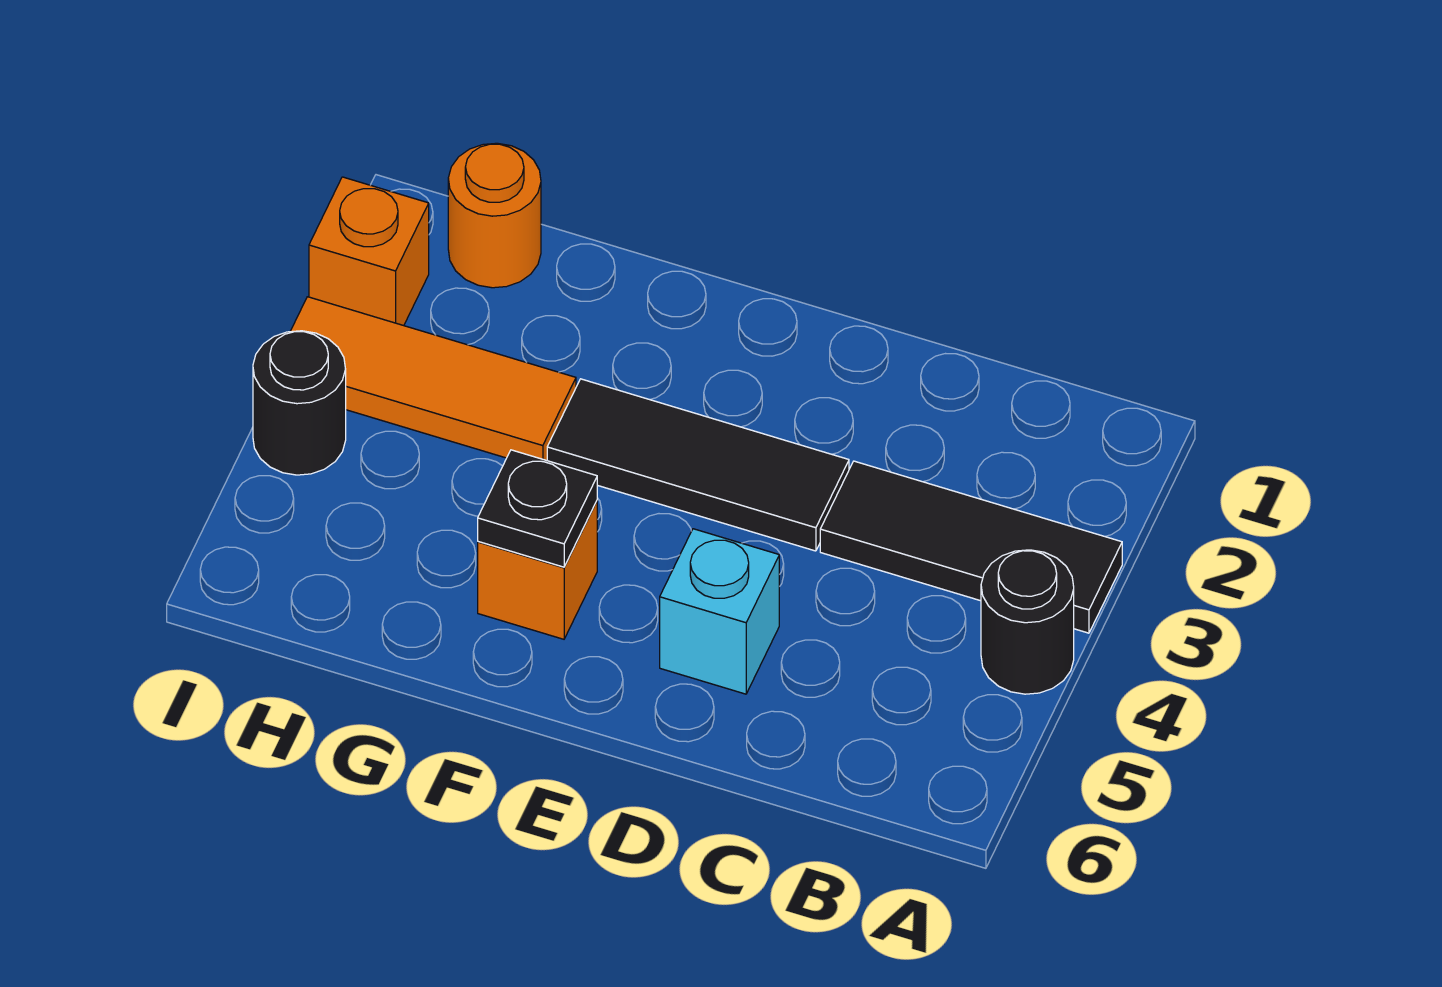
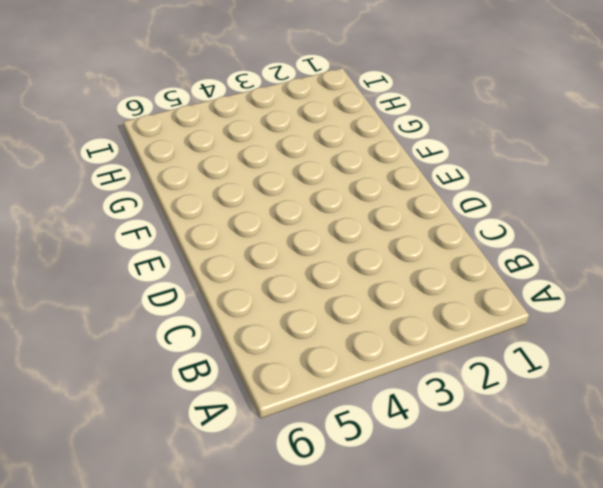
none -> black 1x3 tile [820,461,1122,633]
none -> black 1x1 round brick [981,550,1074,694]

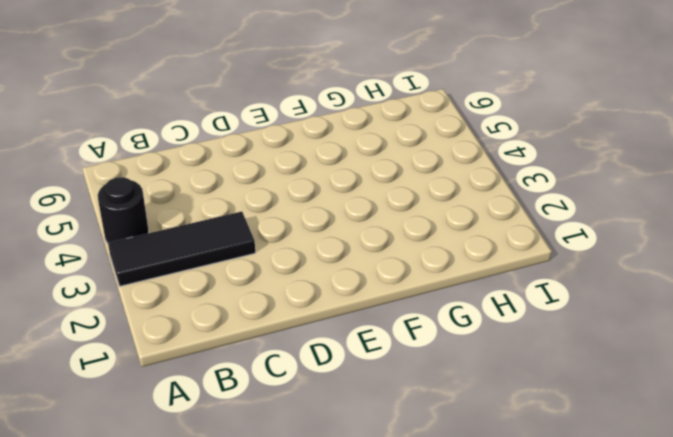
none -> black 1x3 tile [547,379,849,551]
none -> cyan 1x1 brick [660,529,779,694]

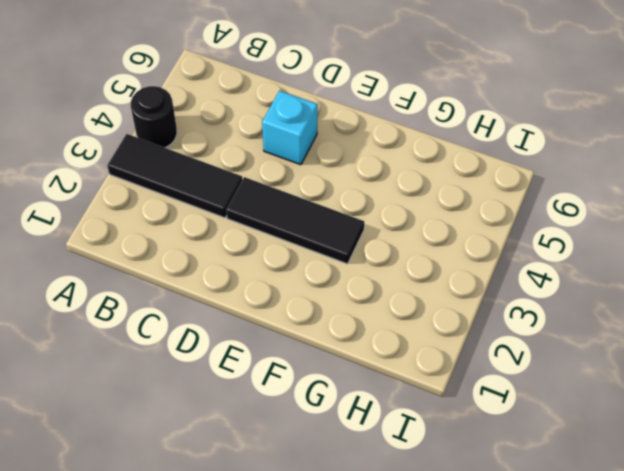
none -> orange 1x1 brick [478,501,597,639]
none -> orange 1x3 tile [290,297,576,461]

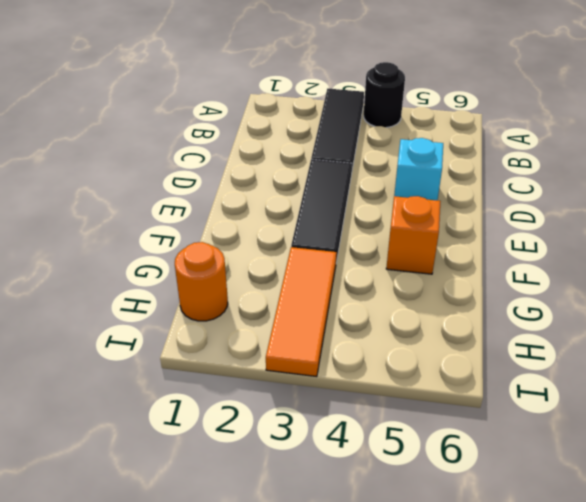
none -> orange 1x1 brick [309,177,429,326]
none -> black 1x1 round brick [253,331,346,475]

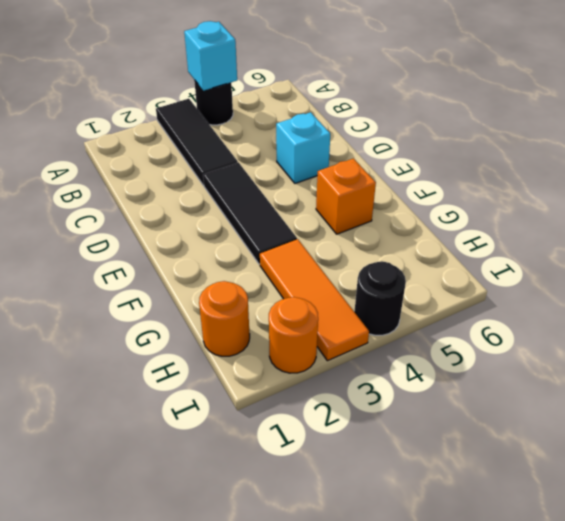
cyan 1x1 brick [184,21,237,91] -> none
orange 1x1 round brick [269,297,318,373] -> orange 1x1 brick [309,177,429,326]
none -> black 1x1 plate [478,450,597,567]

